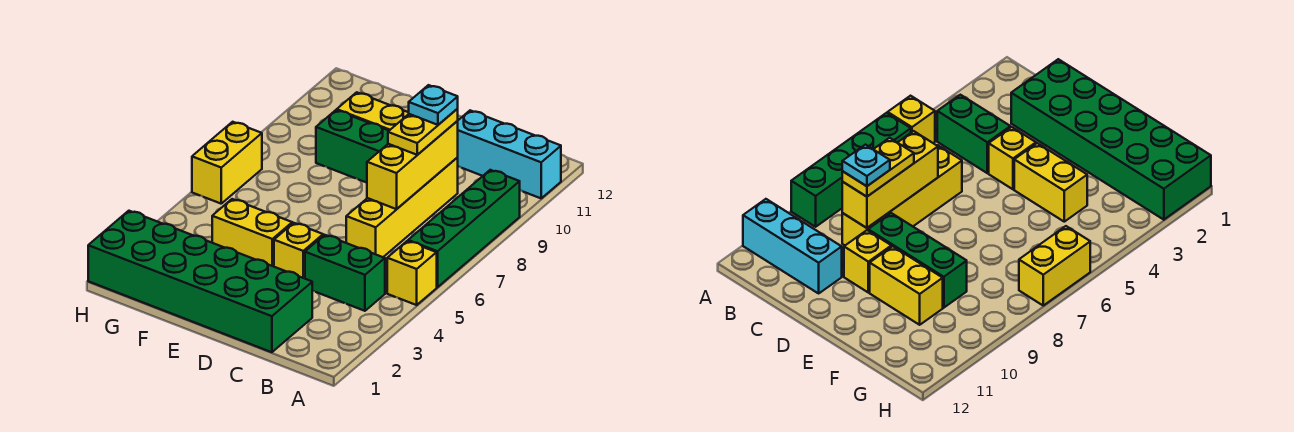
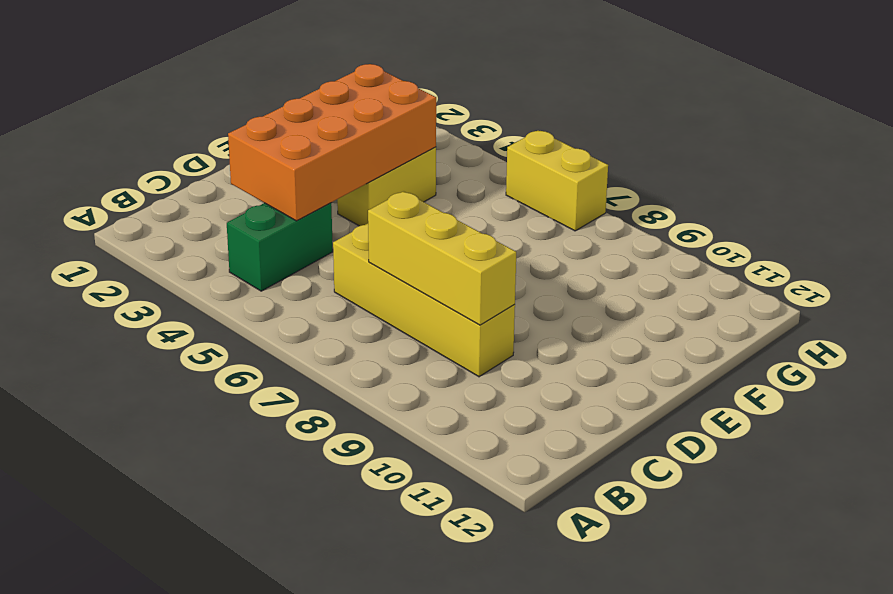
orange 2x4 brick [228,64,436,221] -> none
none -> yellow 1x1 brick [387,241,437,305]
none -> green 1x4 brick [408,170,520,287]
none -> cyan 1x3 brick [458,111,561,198]

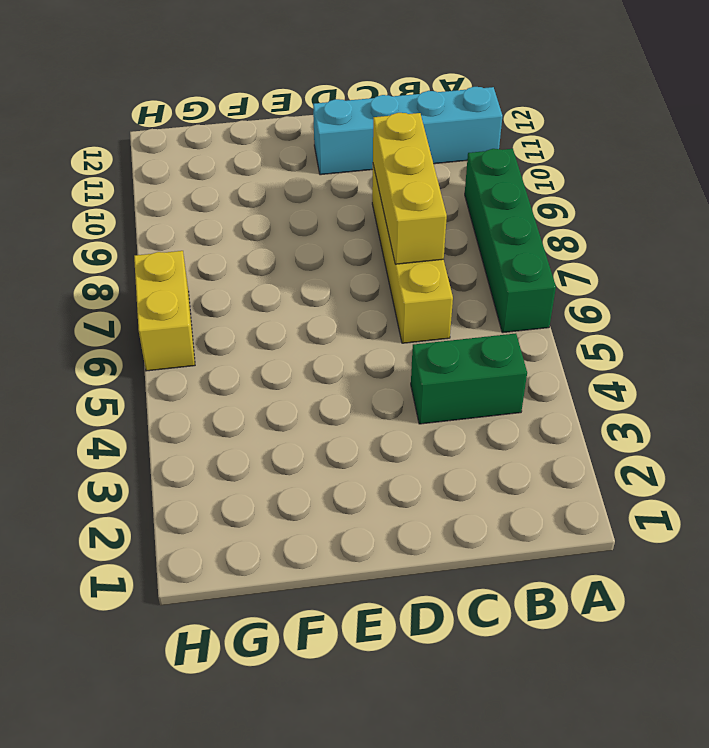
cyan 1x4 brick [313,87,502,175] -> cyan 1x3 brick [458,111,561,198]
none -> yellow 1x1 brick [387,241,437,305]
none -> green 2x6 brick [88,211,312,352]
none -> yellow 1x1 brick [274,223,323,279]

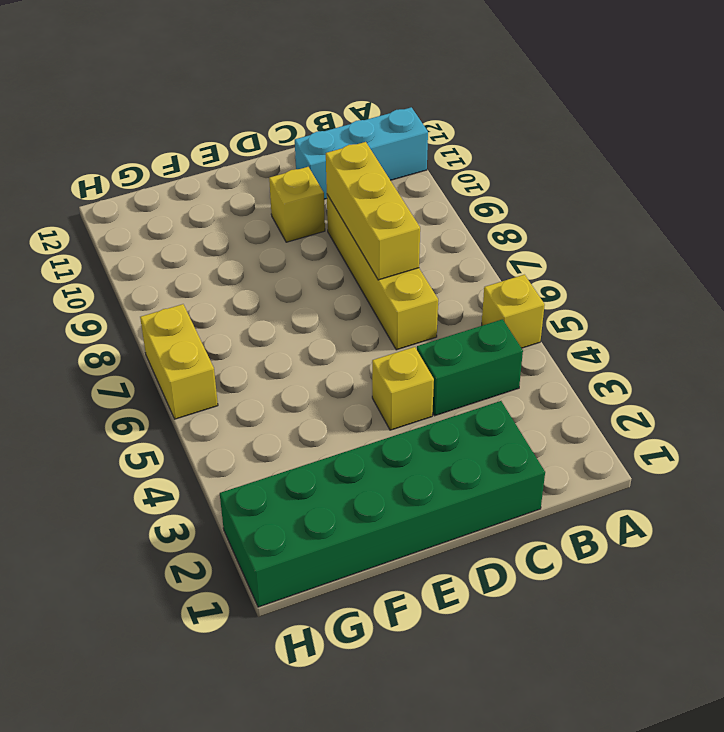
none -> green 1x4 brick [408,170,520,287]
none -> green 1x3 brick [316,110,389,183]
none -> yellow 1x2 brick [212,199,292,267]

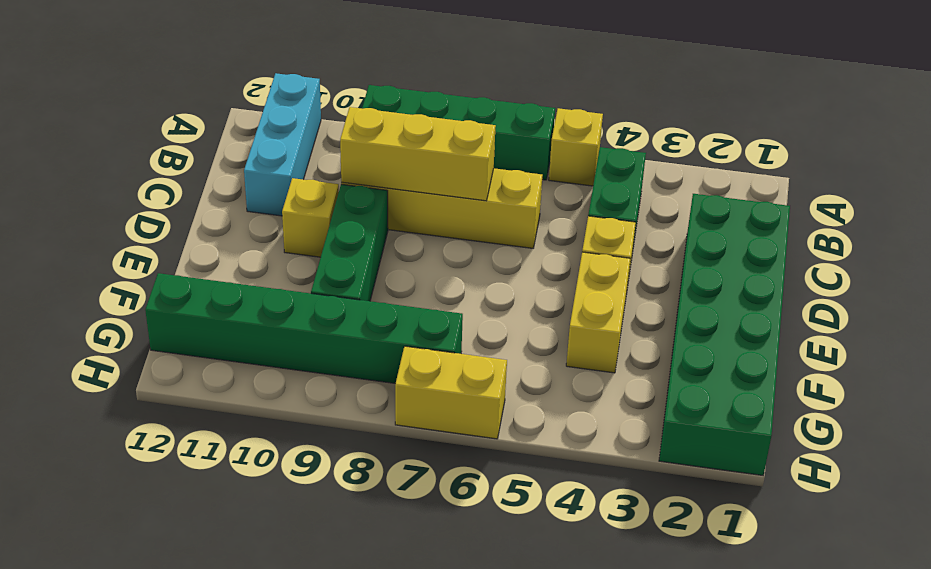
green 1x6 brick [145,273,463,383] -> none
none -> yellow 1x2 brick [337,92,409,130]
none -> yellow 1x2 plate [388,109,458,155]
none -> cyan 1x1 plate [409,85,458,125]

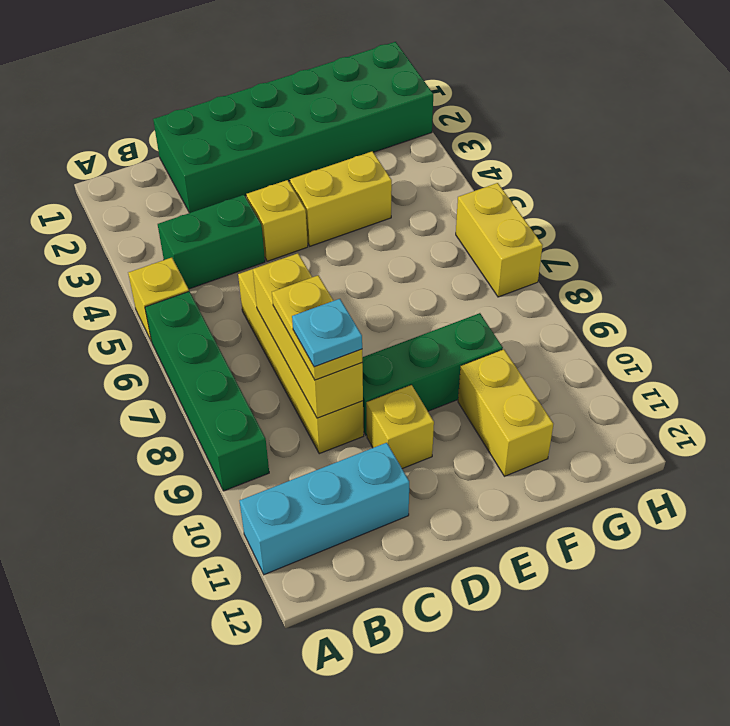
yellow 1x2 brick [458,349,553,476] -> yellow 1x2 brick turned to [337,92,409,130]

